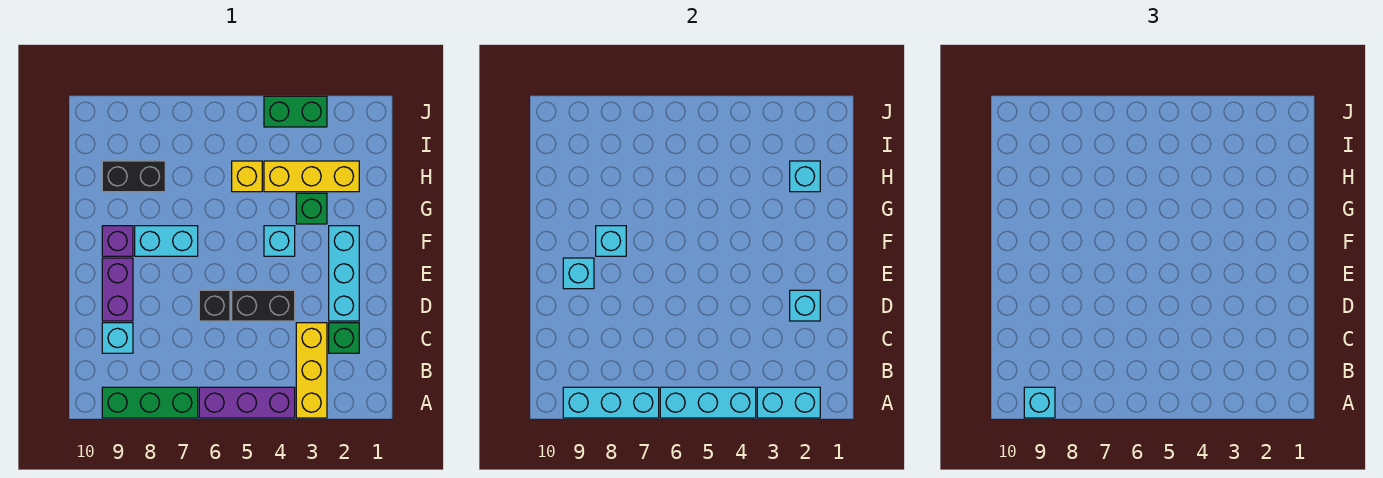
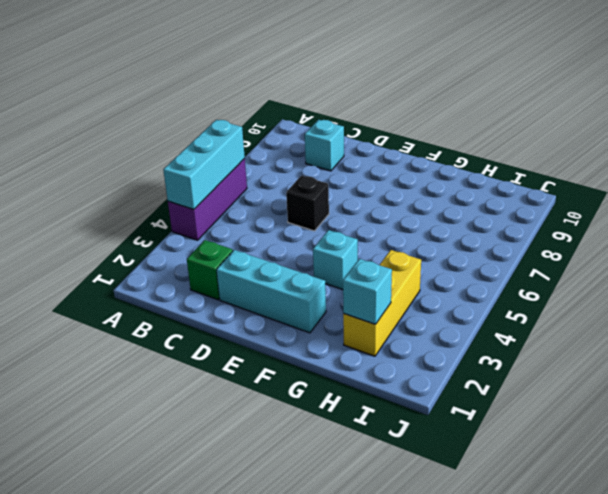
none -> yellow 1x3 brick [296,323,327,418]
none -> green 1x3 brick [102,387,198,418]
none -> black 1x2 brick [232,290,295,321]

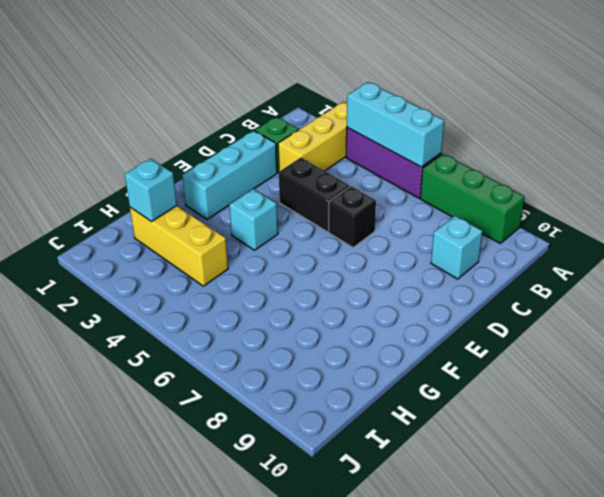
none -> purple 1x2 brick [102,258,133,321]
none -> cyan 1x2 brick [135,226,198,256]
none -> purple 1x1 brick [102,226,133,256]

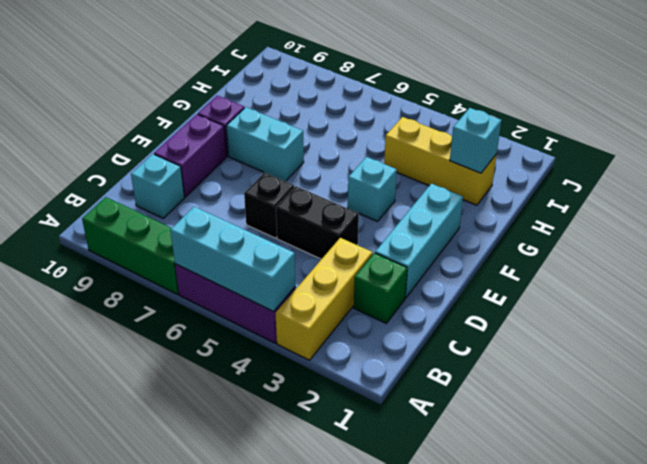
none -> green 1x1 brick [296,193,327,224]
none -> yellow 1x1 brick [232,161,262,192]
none -> black 1x2 brick [102,161,165,192]

